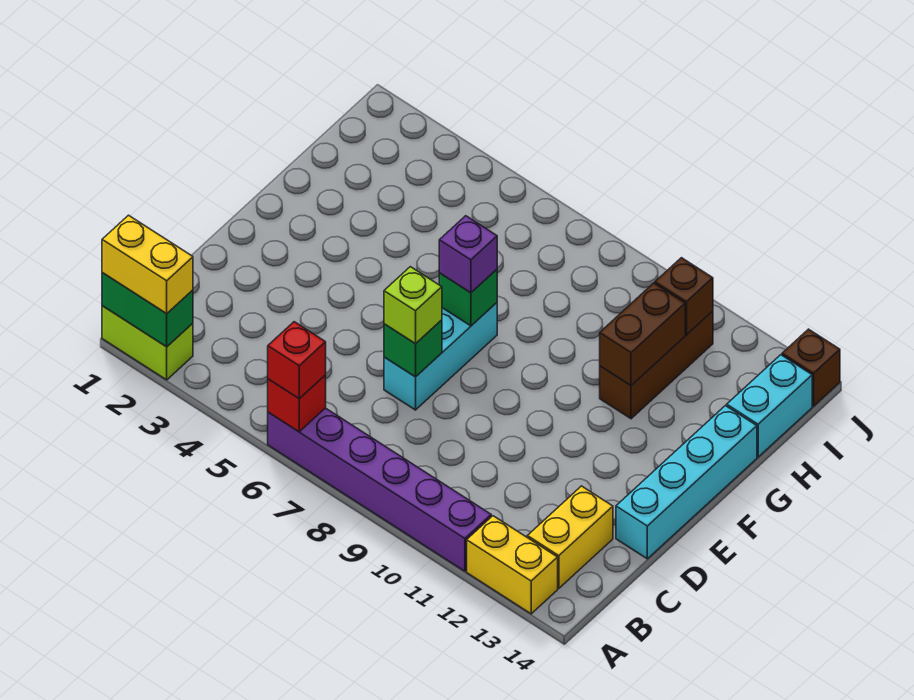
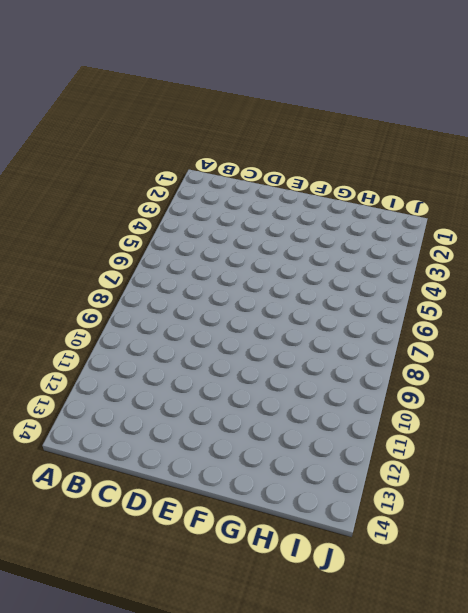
none -> lime 1x2 brick [102,306,193,380]
none -> purple 1x6 brick [268,408,491,571]
none -> yellow 1x2 brick [467,516,558,614]

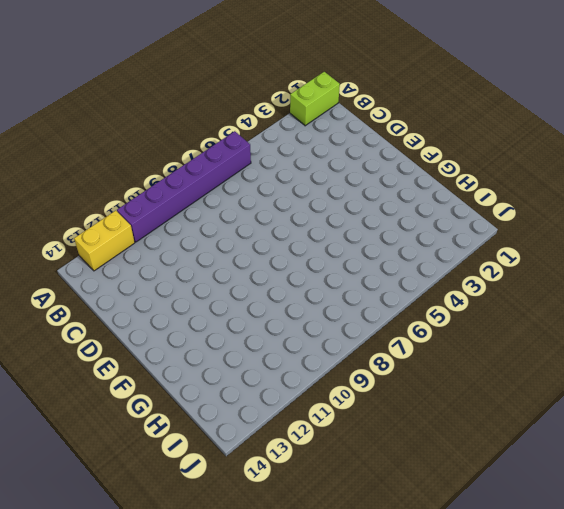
none -> yellow 1x2 brick [527,486,613,588]
none -> cyan 1x3 brick [384,303,497,410]
none -> cyan 1x4 brick [616,406,757,559]

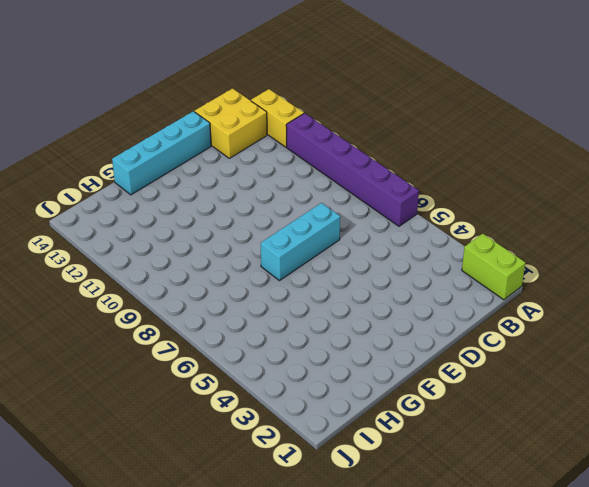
yellow 2x2 brick [194,89,267,158] -> yellow 1x2 brick [527,486,613,588]
none -> brown 1x3 brick [600,311,713,419]
none -> cyan 1x2 brick [727,355,812,457]
none -> brown 1x1 brick [782,329,840,406]

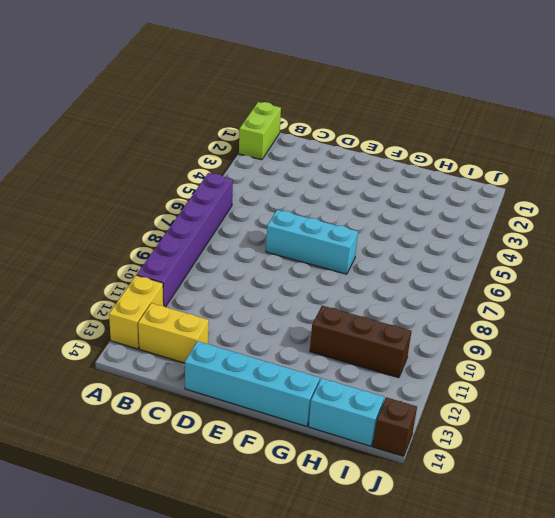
none -> green 1x2 brick [102,273,193,347]
none -> red 1x1 brick [268,375,326,432]
none -> green 1x1 brick [384,320,442,377]

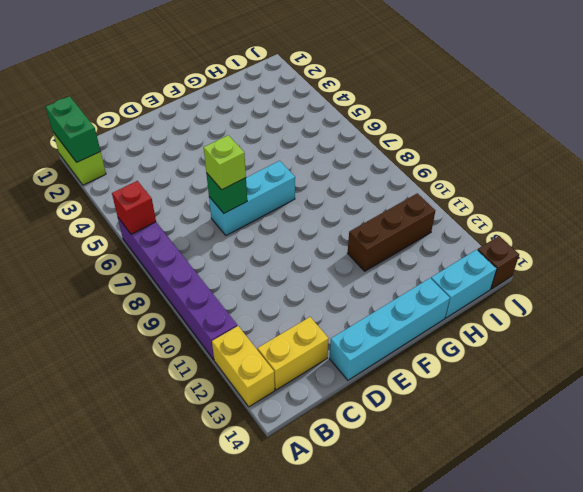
none -> green 1x1 brick [439,269,497,326]
none -> brown 1x2 brick [600,283,685,385]
none -> brown 1x1 brick [655,258,713,335]

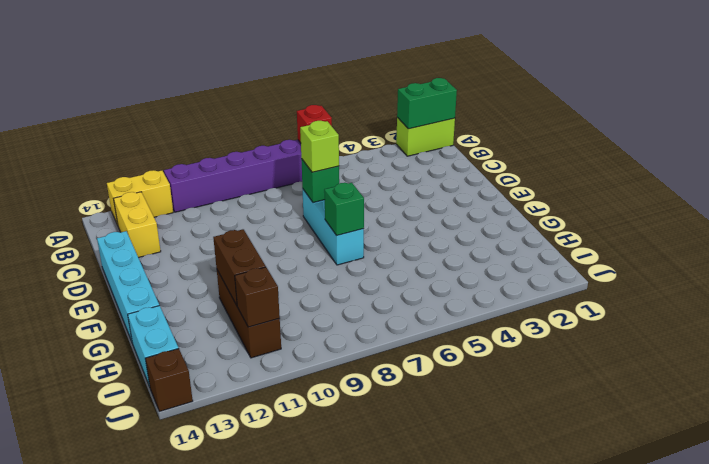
none -> yellow 1x2 brick [102,215,193,314]
none -> red 1x1 brick [268,322,326,399]
none -> purple 1x1 brick [439,216,497,293]

